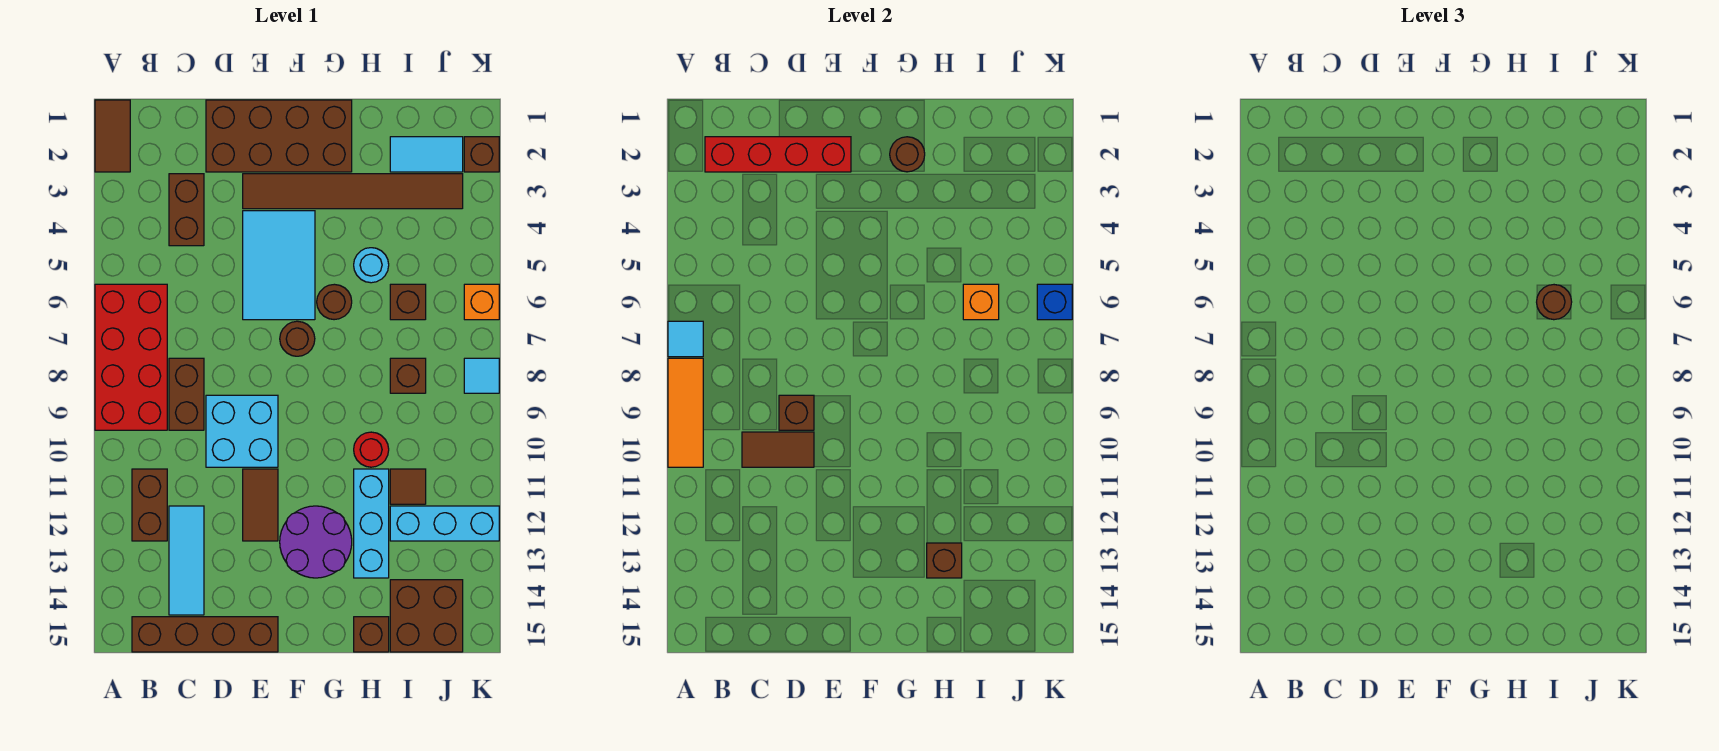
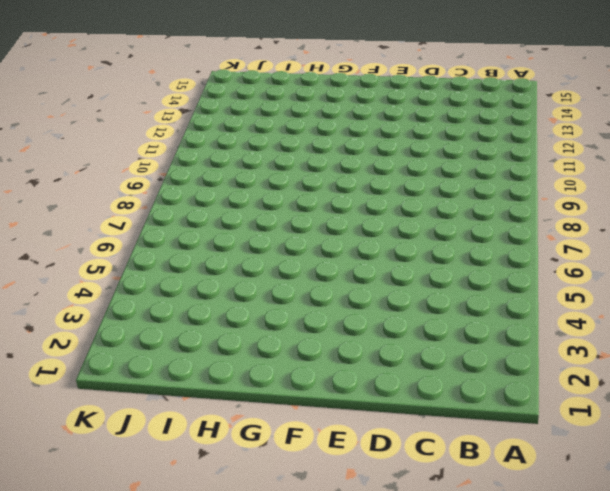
none -> brown 1x2 tile [95,100,130,172]
none -> red 2x4 brick [95,284,167,430]
none -> brown 1x2 brick [132,469,167,541]
none -> brown 1x4 brick [132,617,278,652]

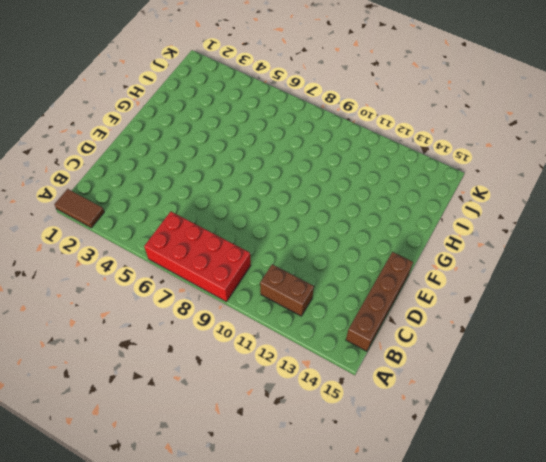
none -> brown 1x2 brick [169,174,204,246]
none -> brown 1x2 brick [169,358,204,430]
none -> cyan 1x3 tile [169,506,204,615]
none -> brown 2x4 brick [206,100,352,172]

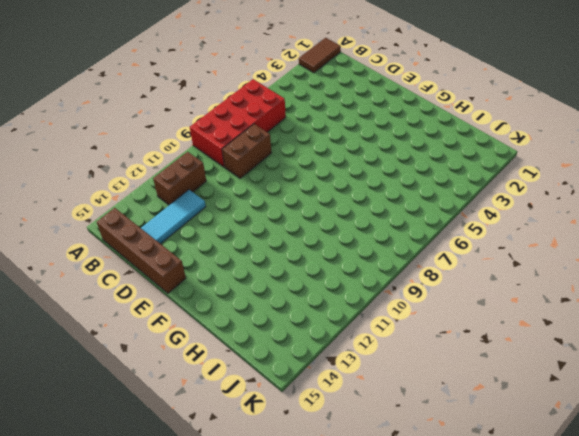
none -> brown 1x2 brick [169,174,204,246]
none -> brown 2x4 brick [206,100,352,172]
none -> cyan 2x2 brick [206,395,278,467]
none -> brown 1x6 tile [243,174,463,209]

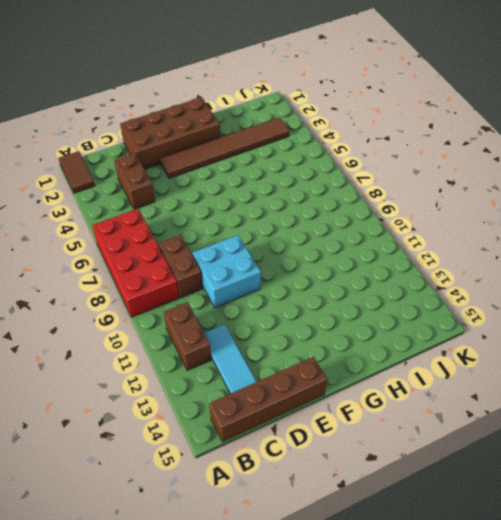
none -> cyan 2x3 tile [243,211,315,320]
none -> brown 1x2 tile [243,469,278,541]
none -> brown 1x1 round brick [280,321,315,356]
none -> purple 2x2 round brick [280,506,352,578]

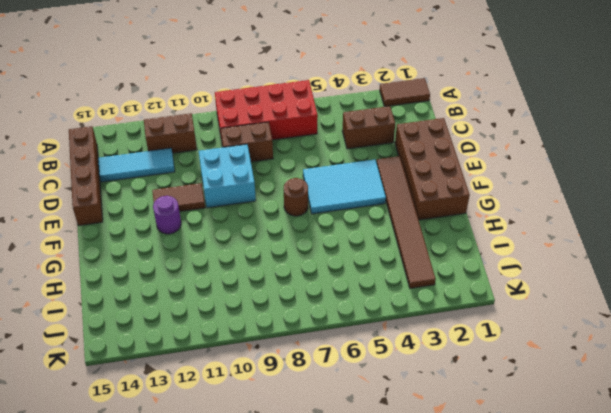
purple 1x1 round brick [153,196,181,234] -> purple 2x2 round brick [280,506,352,578]
none -> brown 1x1 round brick [317,284,352,320]
none -> cyan 1x1 round brick [354,248,389,283]
none -> red 1x1 round brick [354,432,389,467]
none -> cyan 1x3 brick [354,469,389,578]

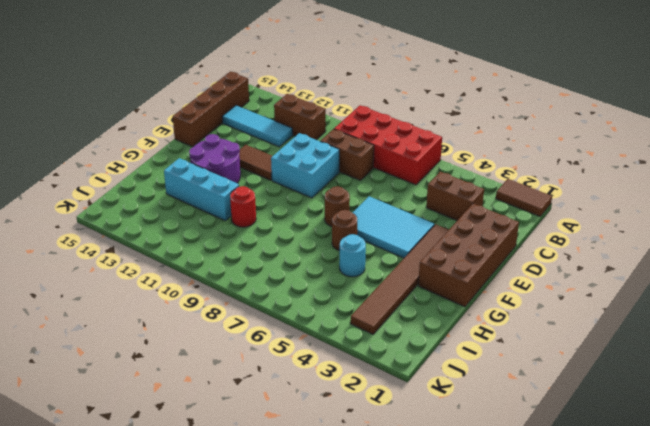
none -> brown 1x1 brick [354,617,389,652]
none -> cyan 1x2 tile [390,137,463,172]
none -> brown 1x1 brick [390,284,426,320]
none -> brown 1x1 brick [390,358,426,393]

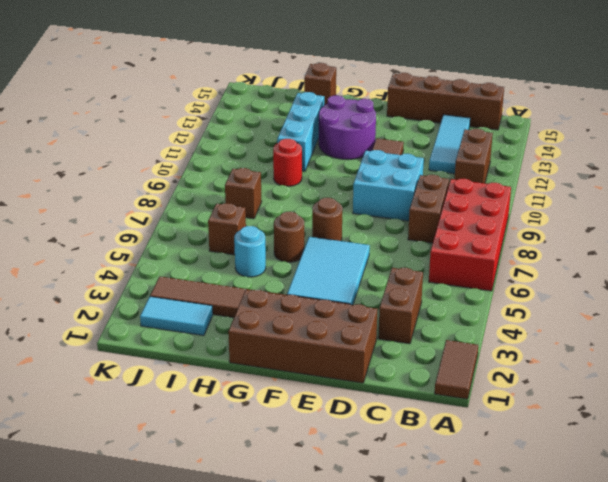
none -> brown 1x1 tile [390,469,426,504]
none -> cyan 1x3 brick [390,506,499,541]
none -> brown 2x2 brick [390,580,463,652]
none -> brown 1x1 brick [464,137,499,172]

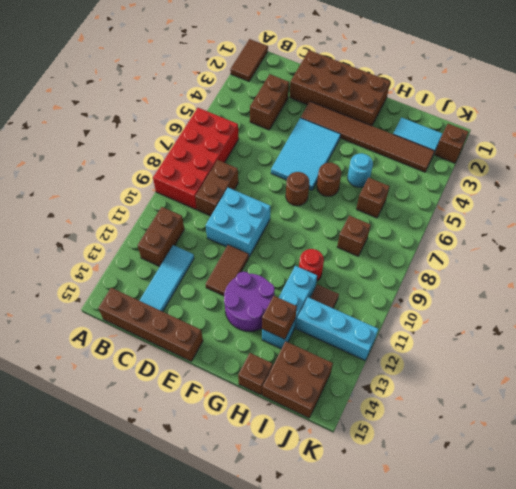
none -> orange 1x1 brick [464,284,499,320]
none -> cyan 1x1 tile [464,358,499,393]
none -> cyan 1x1 tile [668,321,703,357]
none -> orange 1x3 tile [668,358,703,467]

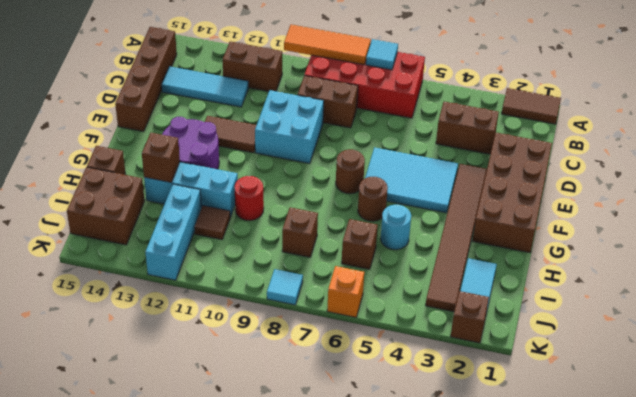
none -> red 1x4 brick [705,137,851,172]
none -> brown 1x2 tile [742,432,814,467]
none -> brown 1x1 brick [779,395,814,430]
none -> brown 1x1 round brick [890,137,925,172]

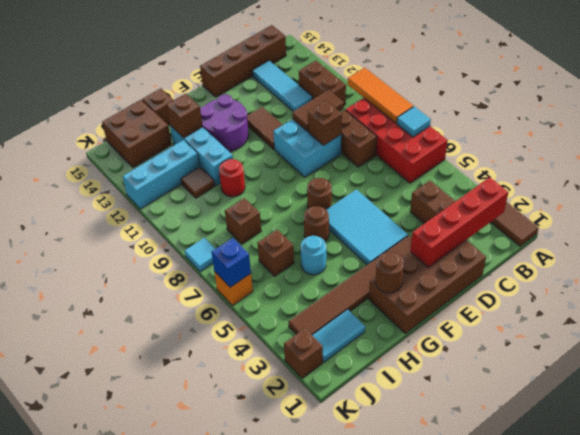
none -> orange 1x1 brick [963,284,999,320]
none -> brown 1x1 round brick [1537,285,1572,320]

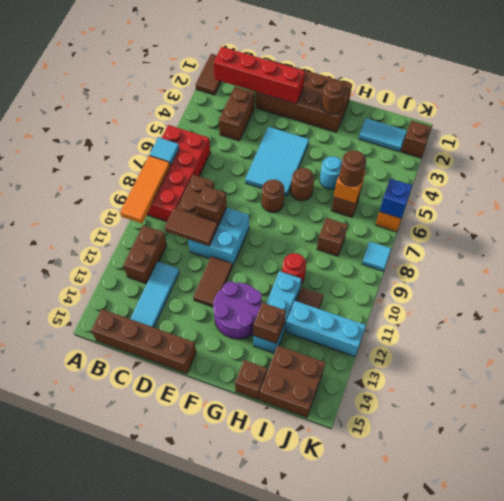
none -> brown 1x6 tile [243,174,463,209]

